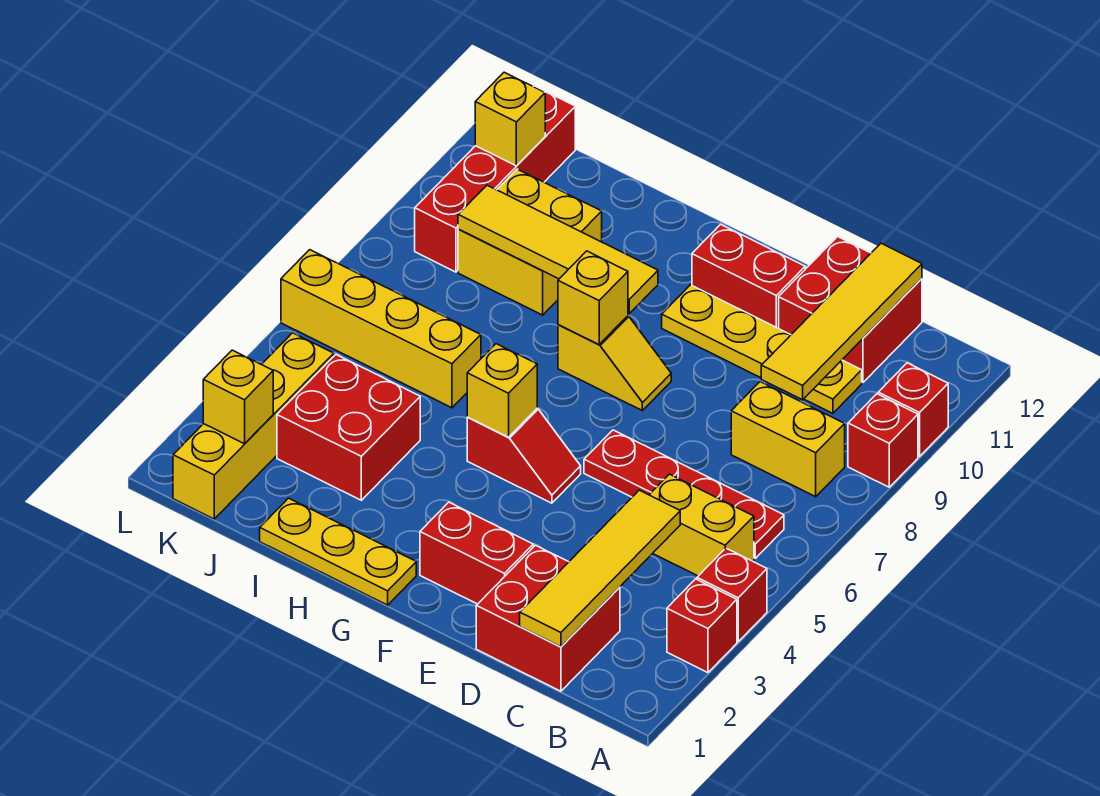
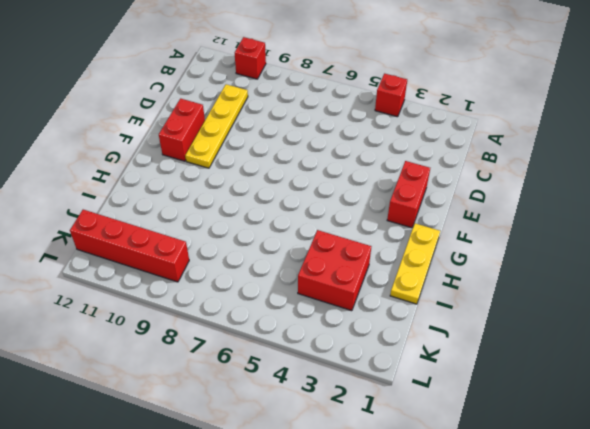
none -> red 1x1 brick [667,579,737,673]
none -> red 1x1 brick [848,394,918,487]
none -> yellow 1x2 brick [649,474,754,576]

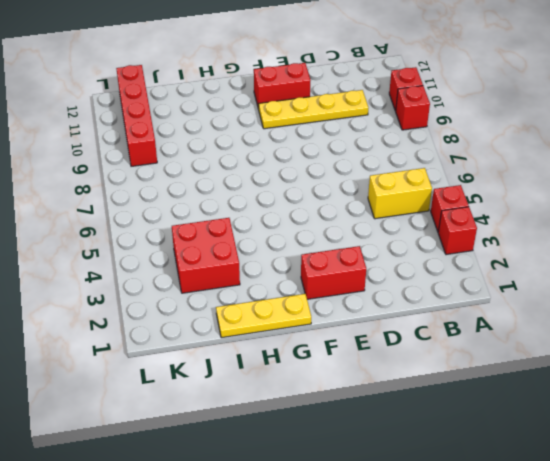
none -> red 1x4 plate [584,430,784,558]
none -> yellow 1x2 brick [731,382,845,497]
none -> red 2x2 brick [476,545,620,691]

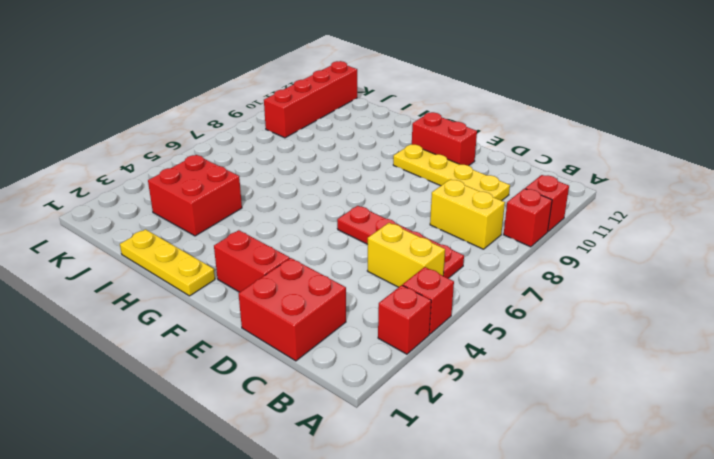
none -> red 2x2 brick [779,237,922,382]
none -> red 1x2 slope [467,409,581,503]
none -> yellow 1x2 slope [558,316,671,410]

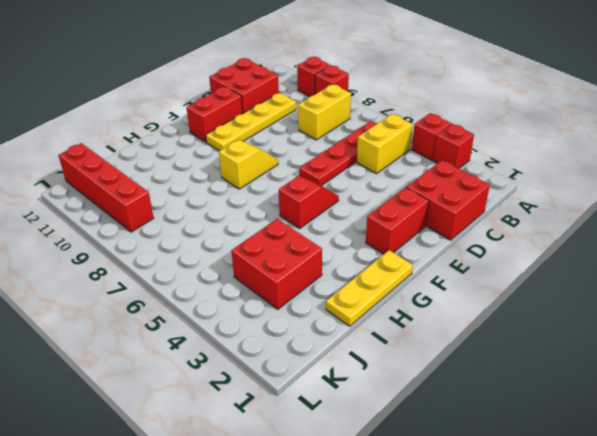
none -> yellow 1x4 brick [281,250,481,408]
none -> yellow 2x2 brick [458,169,602,315]
none -> yellow 1x4 brick [173,333,334,519]

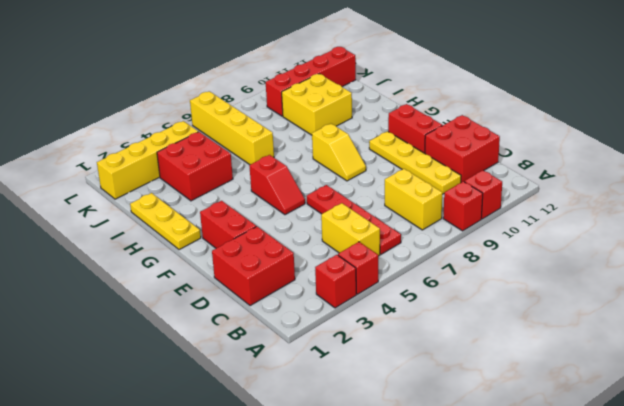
none -> yellow 1x4 tile [520,490,680,647]
none -> yellow 1x4 tile [761,243,922,400]
none -> yellow 1x1 brick [467,344,537,437]

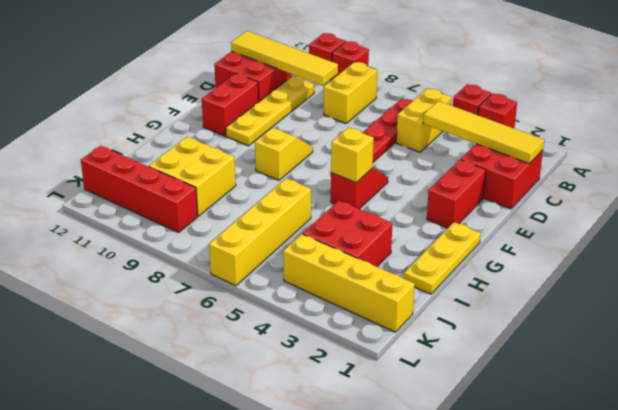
none -> yellow 1x1 brick [558,251,628,344]
none -> yellow 1x4 tile [458,185,658,313]
none -> yellow 1x1 brick [203,350,273,444]

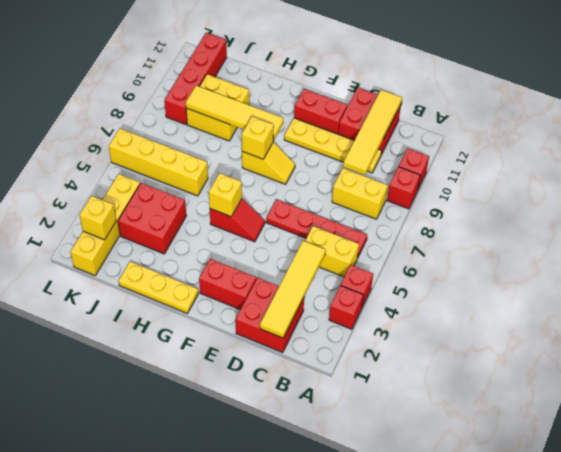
none -> yellow 1x1 brick [475,72,545,166]

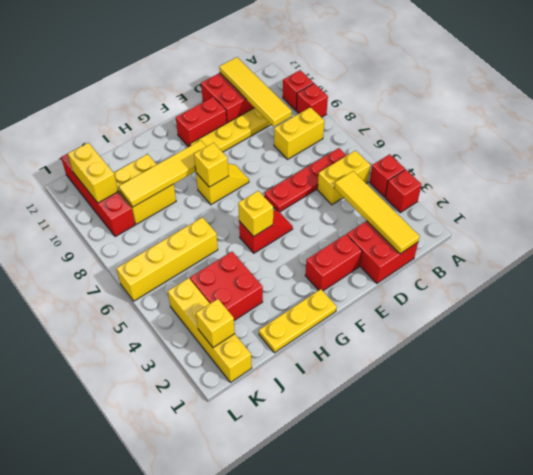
yellow 1x2 brick [68,143,118,203] -> yellow 1x1 brick [475,72,545,166]

